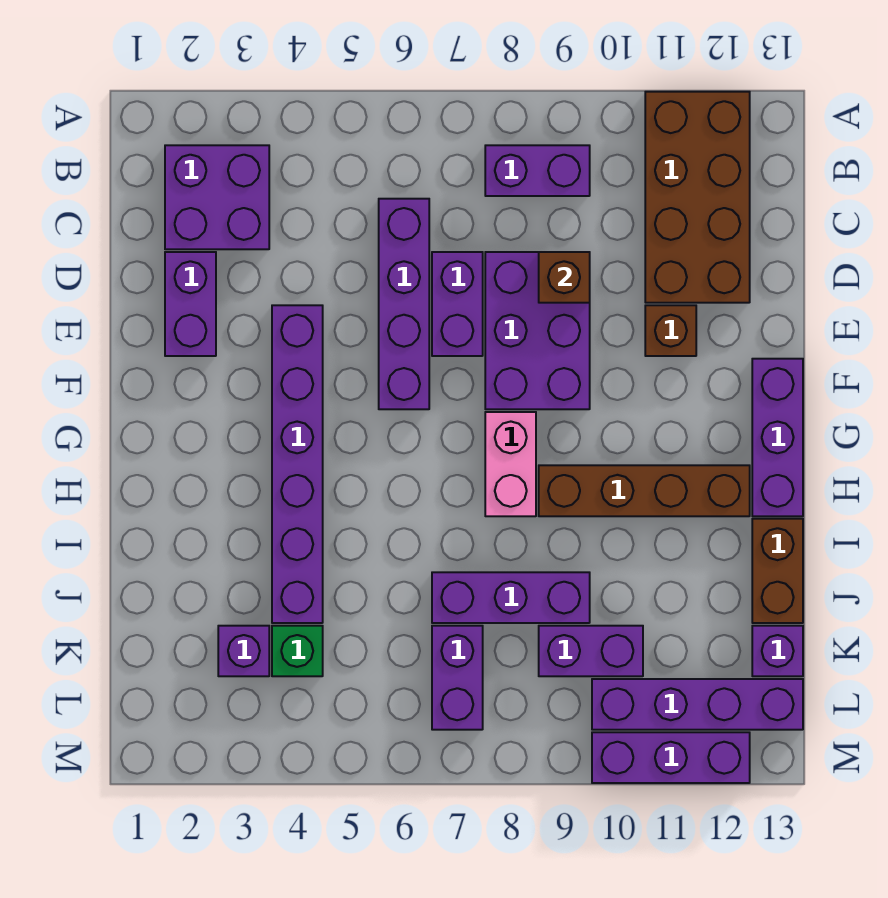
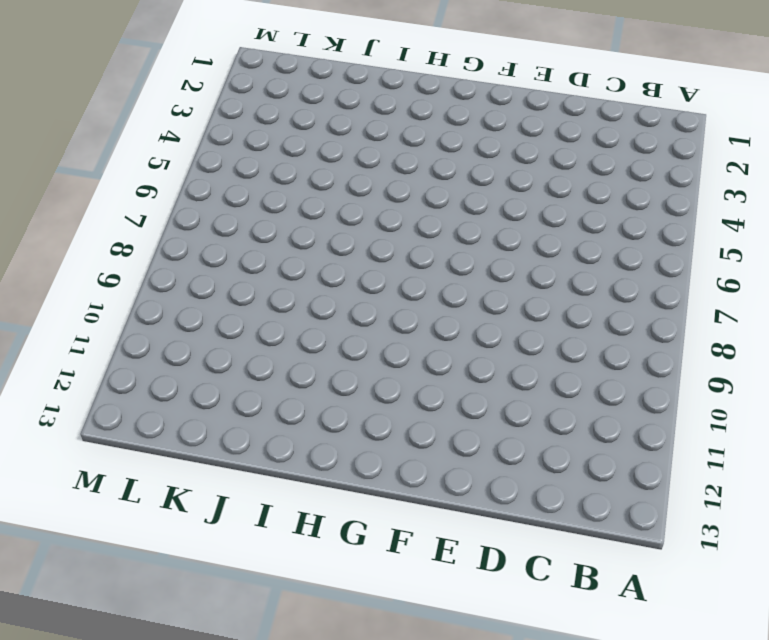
none -> brown 2x4 brick [645,92,750,303]
none -> purple 2x2 brick [165,145,269,249]
none -> purple 1x2 brick [485,145,590,196]

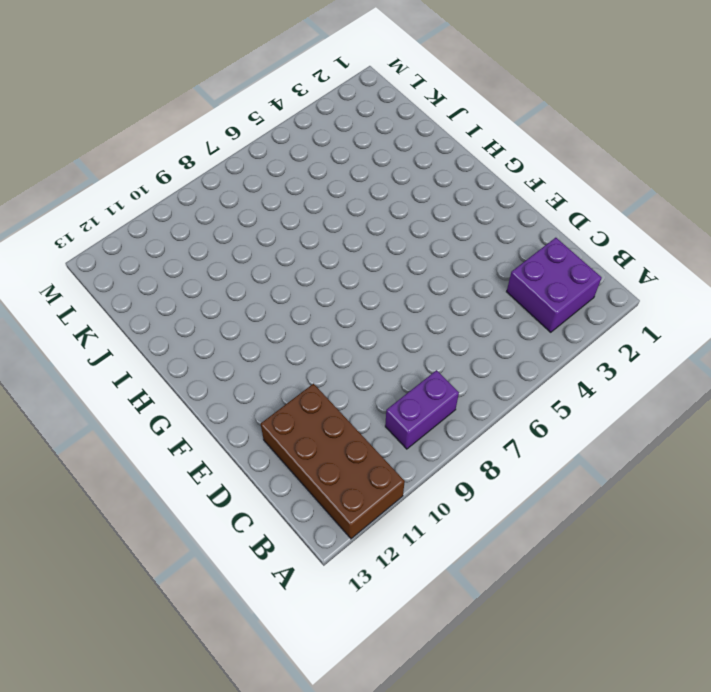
none -> purple 1x4 brick [379,199,429,409]
none -> purple 1x2 brick [165,252,216,356]
none -> purple 1x2 brick [432,252,483,356]

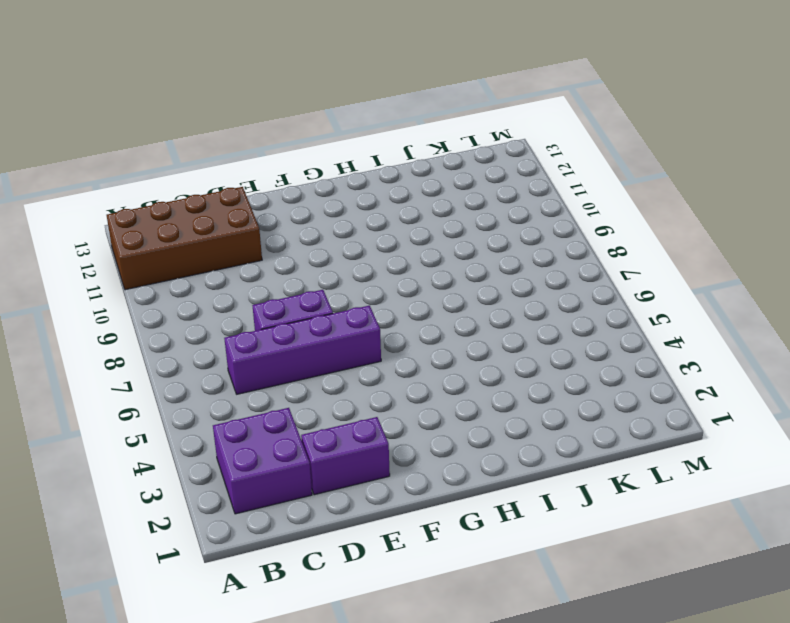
none -> purple 1x2 brick [485,145,590,196]
none -> purple 2x3 brick [485,252,590,409]
none -> purple 1x6 brick [272,305,323,623]

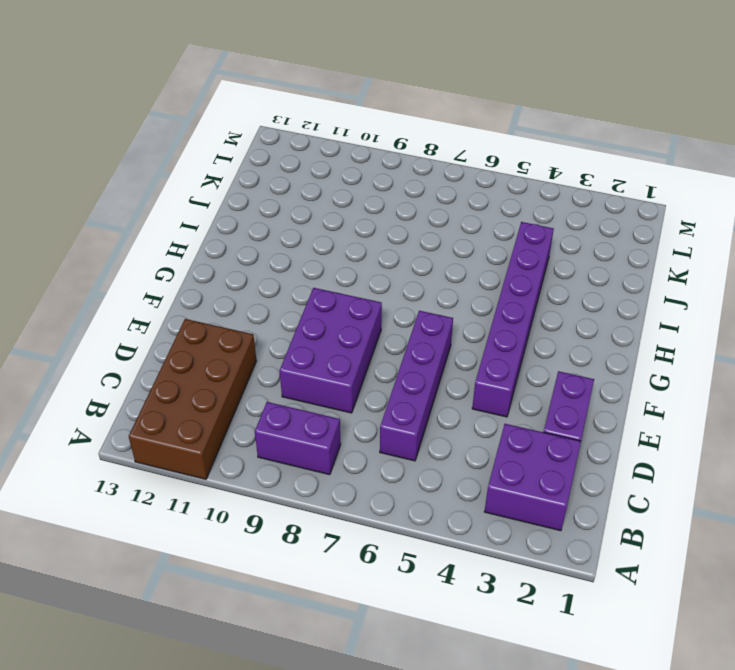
none -> purple 1x2 brick [432,252,483,356]
none -> brown 1x1 brick [645,305,696,356]
none -> purple 1x3 brick [752,359,803,516]

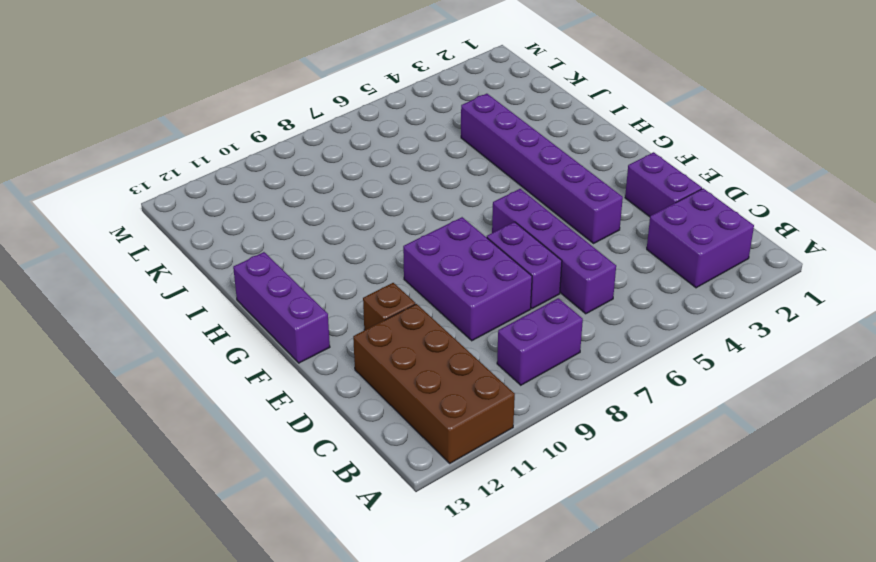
none -> pink 1x2 brick [485,412,536,516]
none -> brown 1x4 brick [539,465,750,516]
none -> brown 1x2 brick [752,519,803,623]

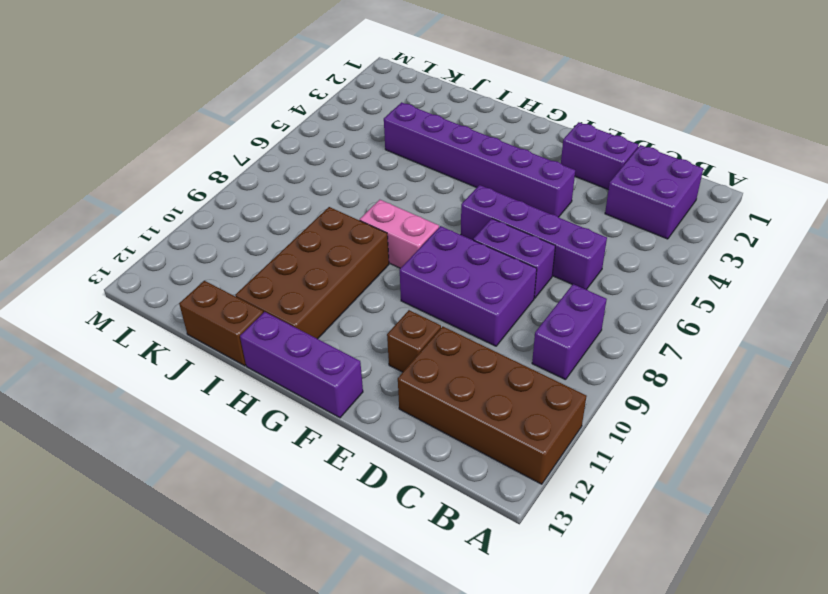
brown 2x4 brick [235,207,389,339] -> brown 1x4 brick [539,465,750,516]
none -> purple 1x3 brick [432,572,590,623]
none -> purple 1x1 brick [218,626,269,676]
none -> green 1x1 brick [272,626,323,676]

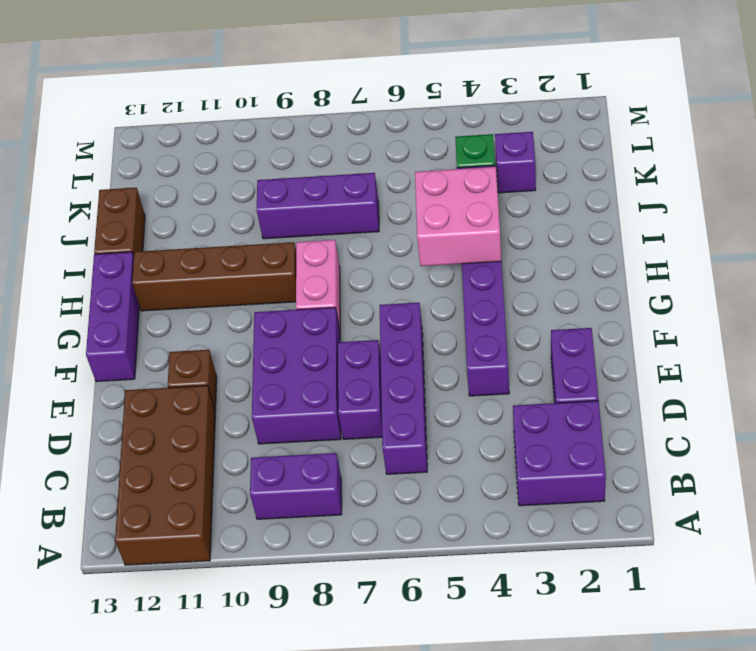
pink 2x2 brick [415,167,501,266] -> none
none -> purple 1x2 brick [432,626,483,730]
none -> purple 1x2 brick [539,626,643,676]
none -> purple 1x1 brick [752,626,803,676]

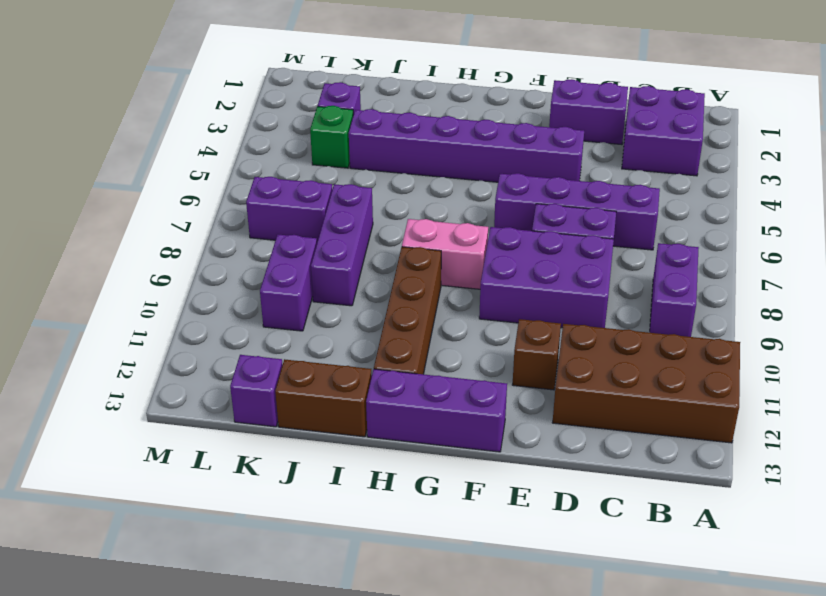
none -> purple 1x4 brick [592,679,803,730]
none -> purple 1x3 brick [592,732,750,783]
none -> brown 1x1 brick [539,252,590,303]

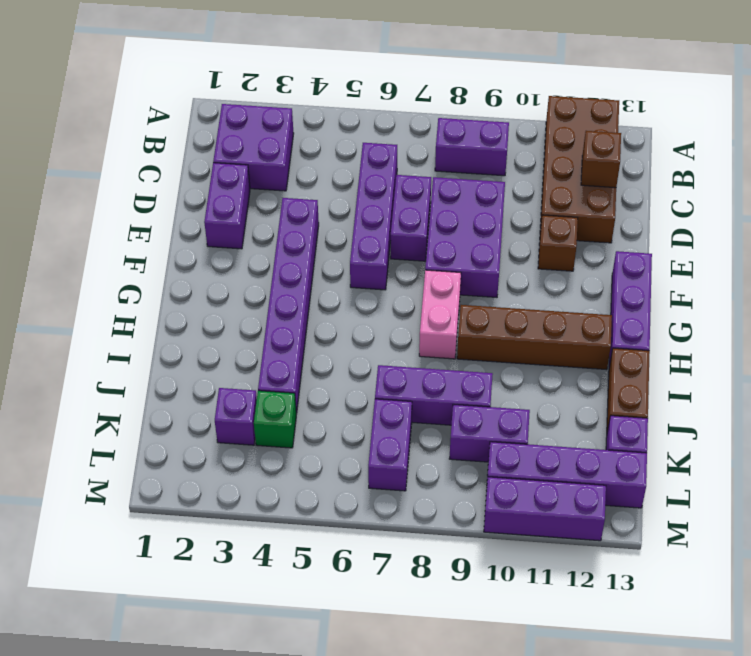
brown 1x1 brick [581,131,621,188] -> brown 1x1 brick moved to [539,252,590,303]

